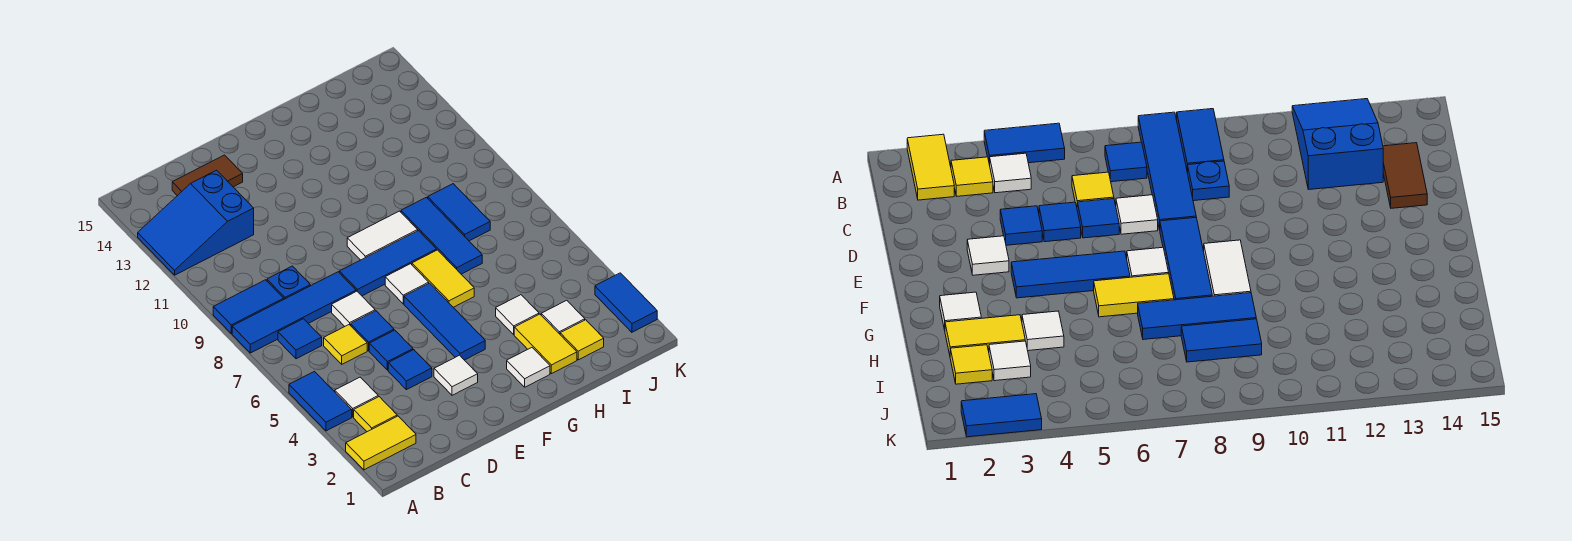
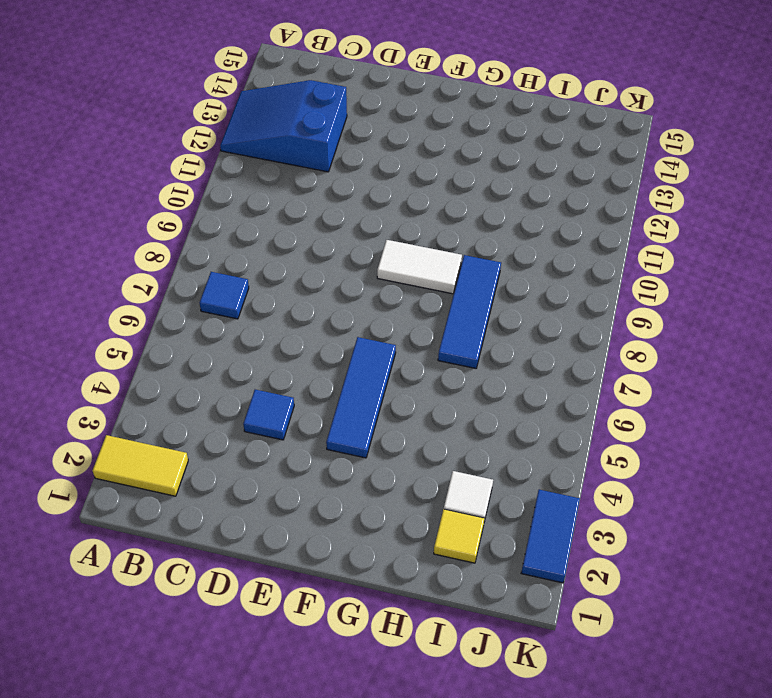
none -> blue 1x2 tile [289,371,352,431]
none -> blue 1x4 tile [232,272,356,353]
none -> blue 1x2 tile [213,280,284,334]

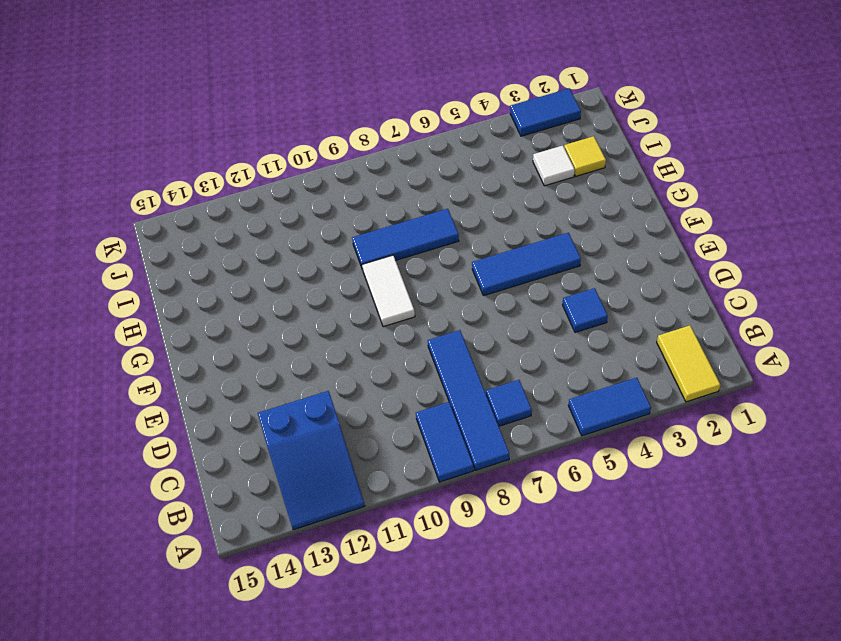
none -> yellow 1x1 tile [354,397,397,432]
none -> white 1x1 tile [335,377,378,417]
none -> yellow 1x1 tile [324,325,367,364]

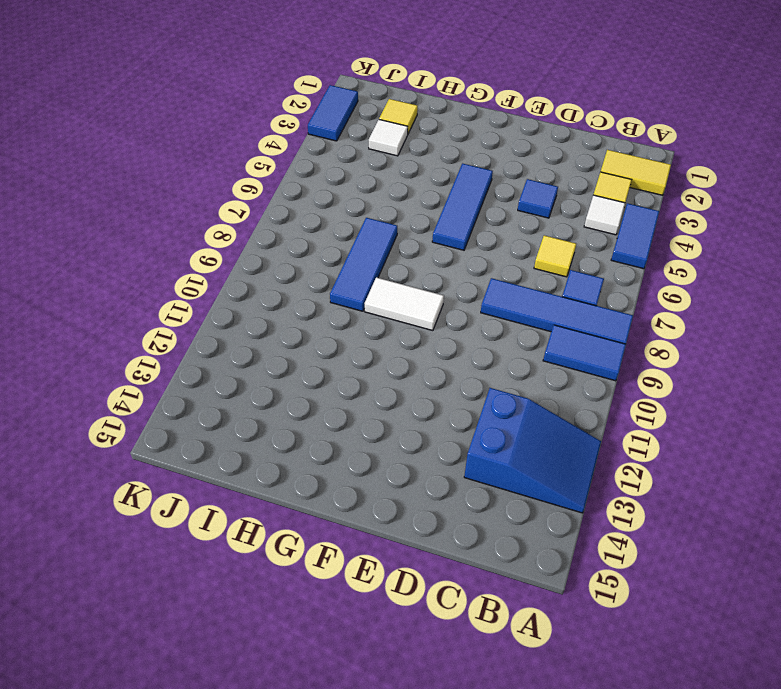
none -> blue 1x1 plate [267,266,310,299]
none -> brown 1x2 tile [172,155,243,196]
none -> blue 1x1 tile [369,330,413,370]

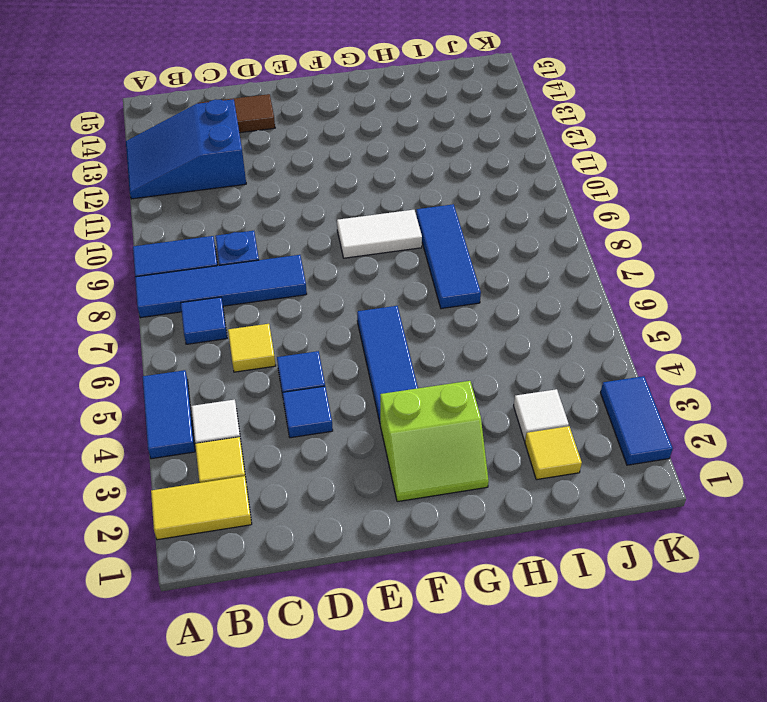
lime 2x2 slope [380,381,489,502] -> white 1x1 tile [507,348,550,387]
none -> blue 1x1 tile [351,311,394,351]
none -> white 1x1 tile [332,291,375,326]
none -> white 1x1 tile [434,355,478,395]

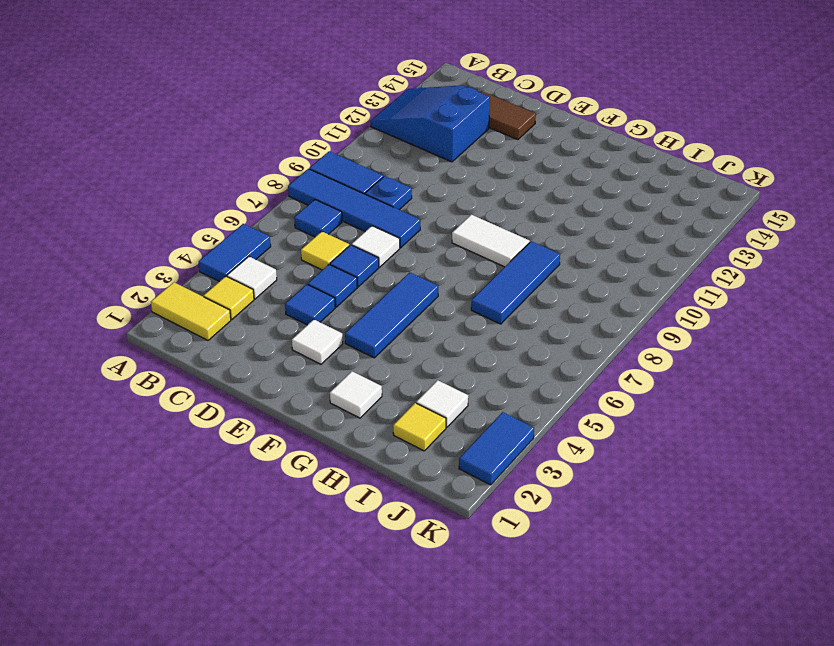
none -> blue 1x3 tile [339,231,437,296]
none -> white 1x1 tile [385,264,429,304]
none -> yellow 1x2 tile [412,250,474,307]

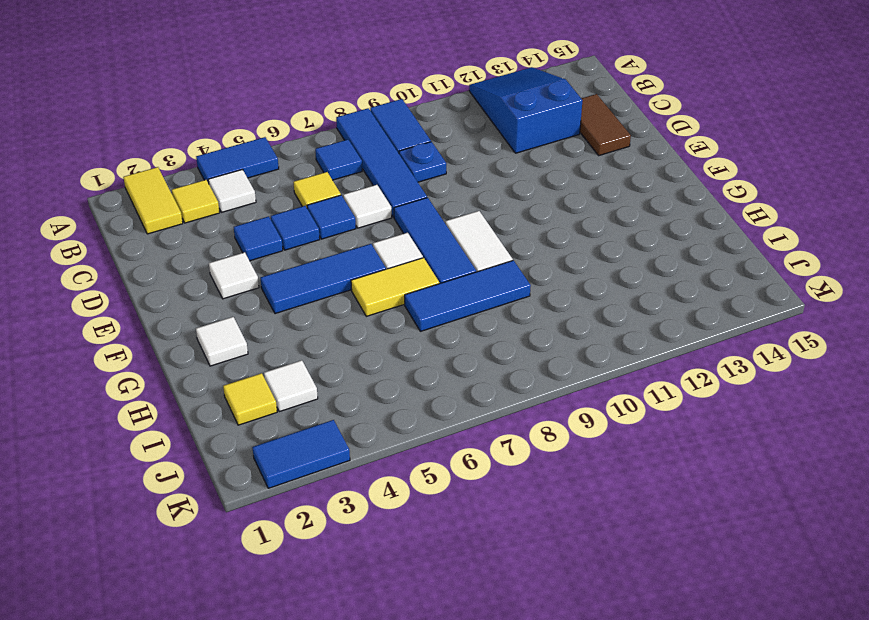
none -> yellow 1x2 tile [514,314,577,374]
none -> white 1x1 tile [496,295,539,334]
none -> blue 1x2 tile [428,184,490,241]

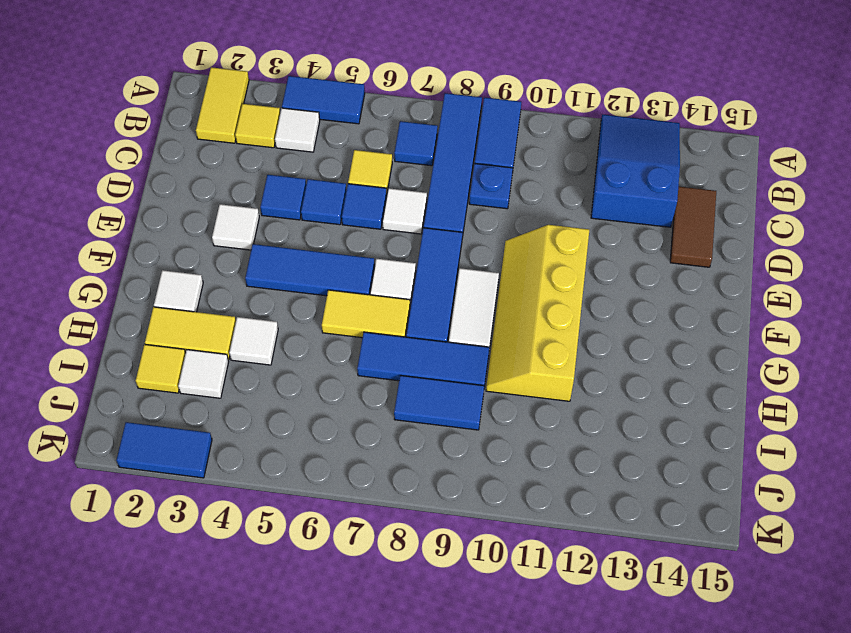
yellow 2x4 slope [486,225,589,401] -> none

